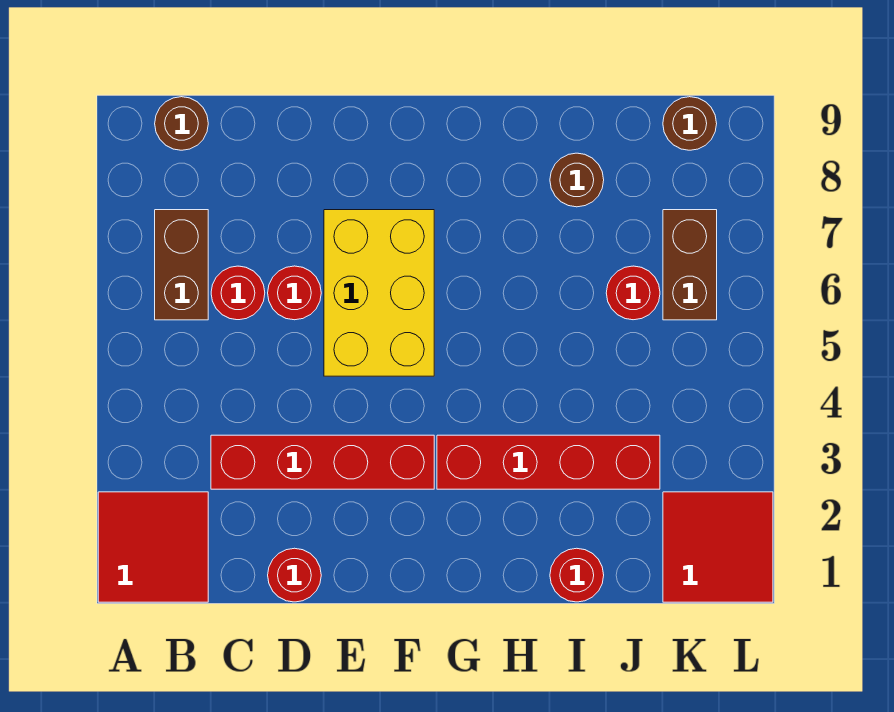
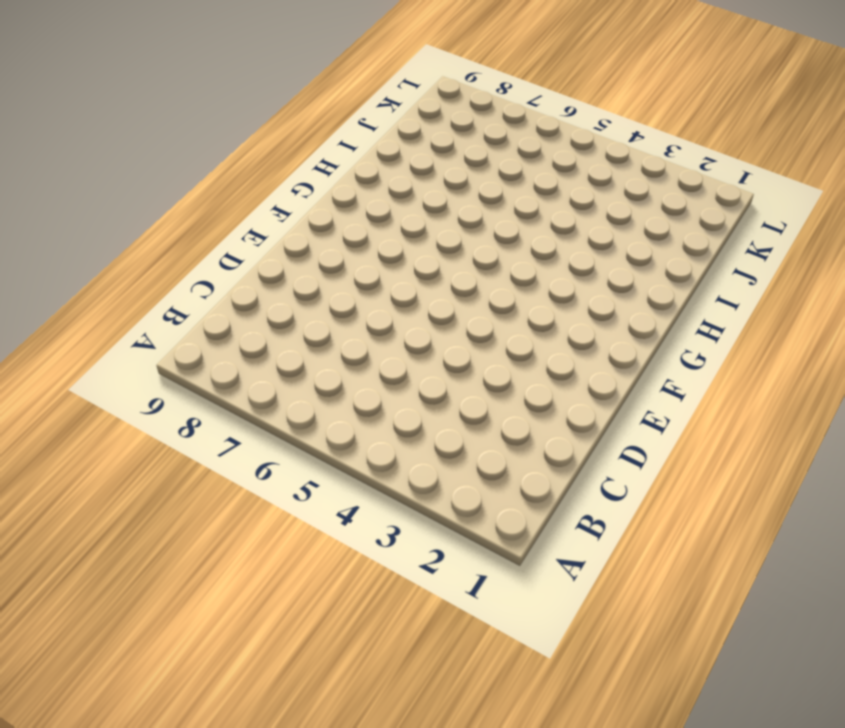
none -> red 2x2 tile [98,492,208,602]
none -> brown 1x2 brick [155,210,208,320]
none -> brown 1x1 round brick [155,97,208,150]

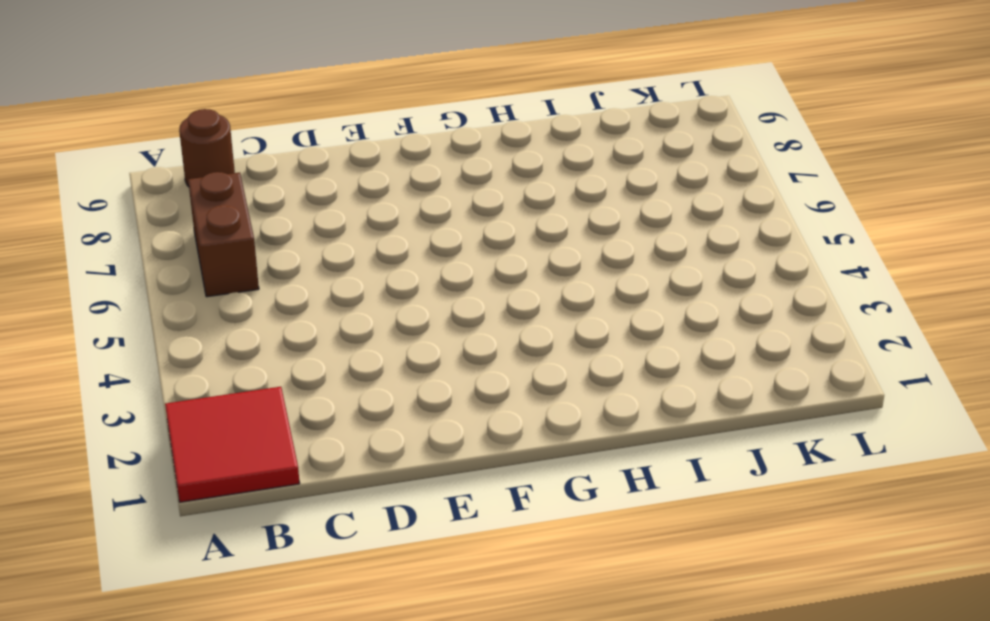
none -> red 1x4 brick [211,435,434,489]
none -> red 1x1 round brick [211,266,265,320]
none -> red 1x1 round brick [268,548,321,602]

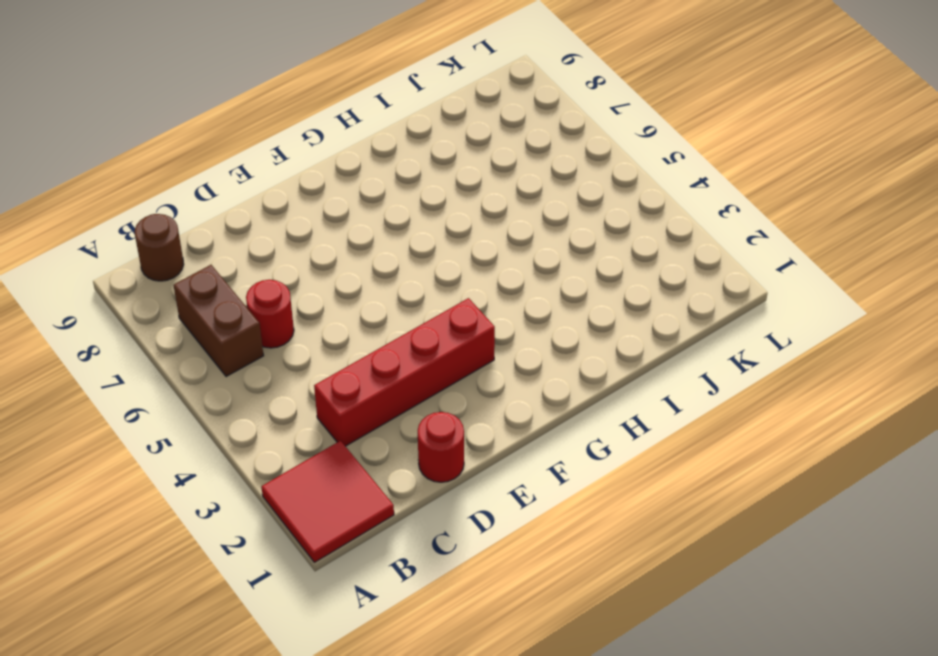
none -> red 1x1 round brick [268,266,321,320]
none -> yellow 2x3 brick [324,210,434,376]
none -> red 1x4 brick [437,435,660,489]

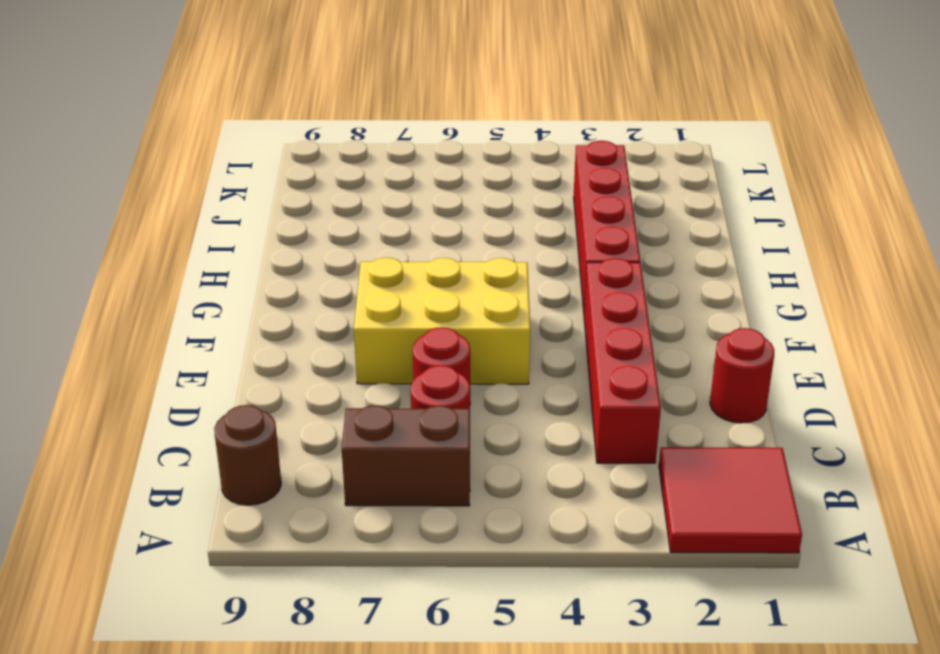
none -> red 1x1 round brick [550,548,604,602]
none -> brown 1x1 round brick [550,153,604,207]
none -> red 1x1 round brick [606,266,660,320]

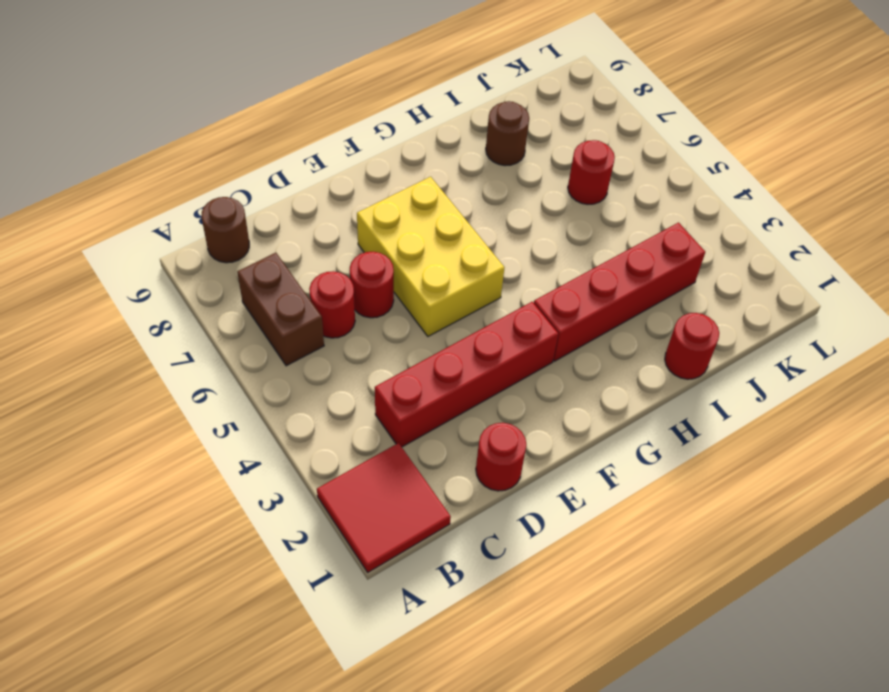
none -> red 2x2 tile [663,492,773,602]
none -> brown 1x2 brick [663,210,717,320]
none -> brown 1x1 round brick [663,97,717,150]

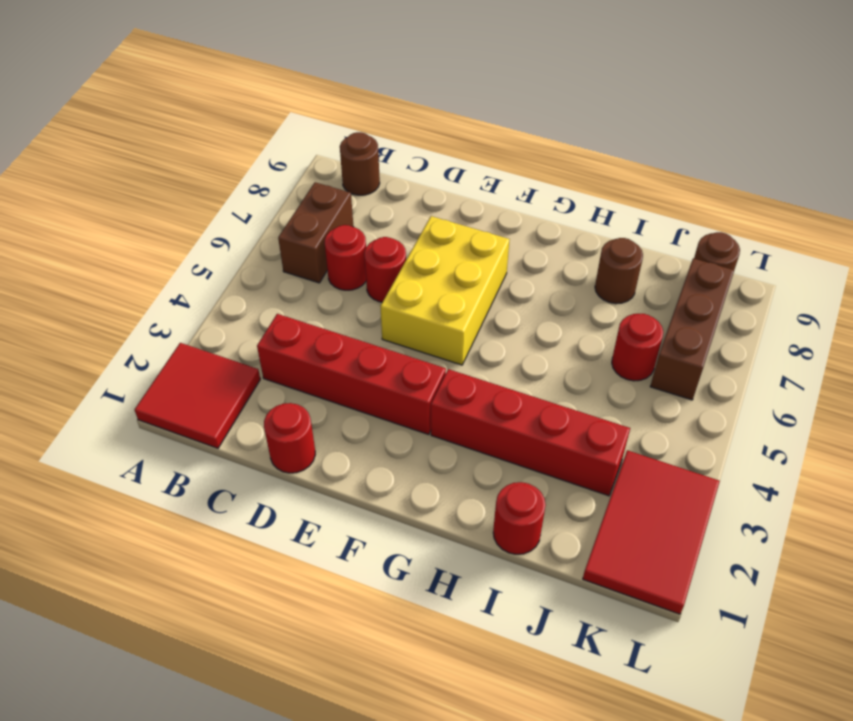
red 2x3 tile [583,450,720,614] -> red 2x2 tile [663,492,773,602]
brown 1x3 brick [650,258,734,400] -> brown 1x2 brick [663,210,717,320]

